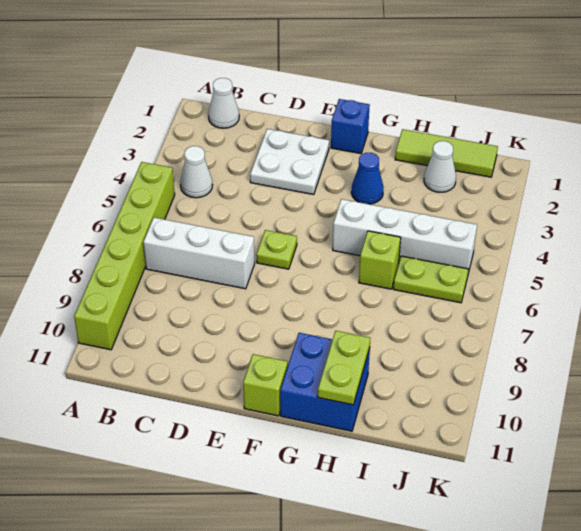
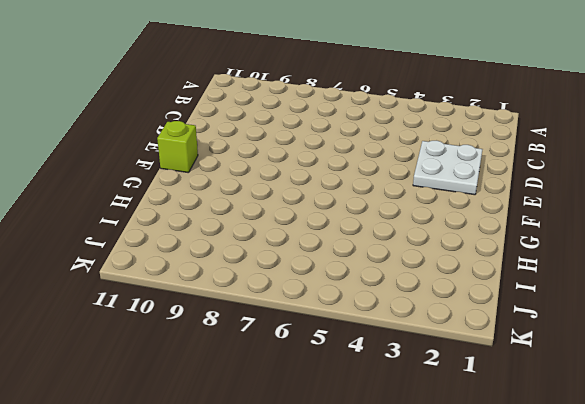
none -> lime 1x6 brick [74,162,175,350]
none -> white 1x1 cone [208,78,239,128]
none -> white 1x1 cone [180,146,212,198]

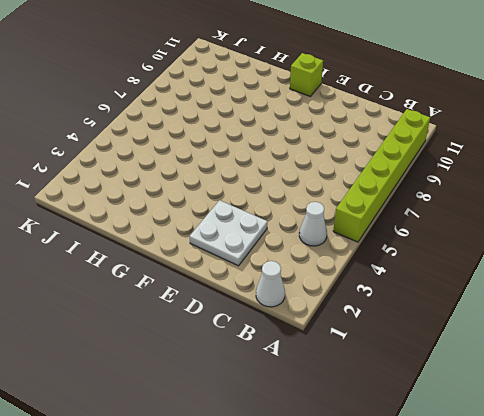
none -> white 1x3 brick [143,218,255,289]
none -> lime 1x1 plate [256,230,297,269]
none -> blue 1x1 brick [331,99,370,154]

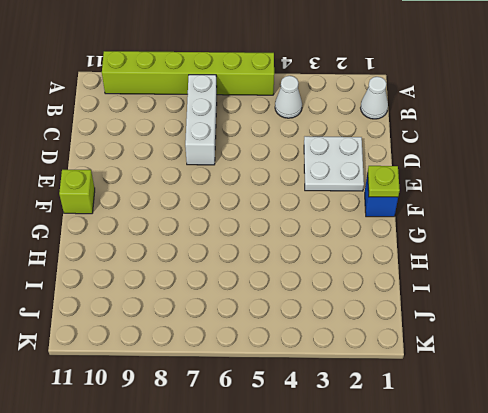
lime 1x1 plate [368,166,400,197] -> lime 1x1 plate moved to [256,230,297,269]
none -> blue 1x1 cone [351,153,384,204]
none -> white 1x4 brick [333,199,477,273]
none -> blue 2x2 brick [280,333,370,431]

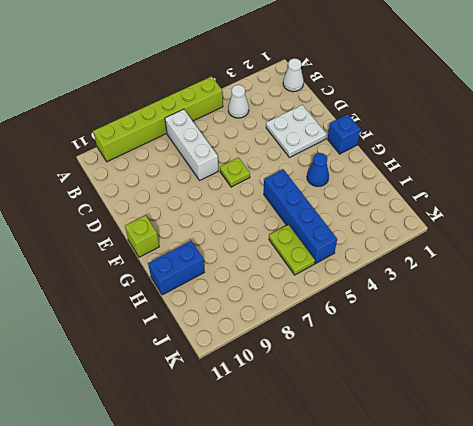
blue 1x4 brick [264,169,337,264] -> white 1x4 brick [333,199,477,273]
blue 1x2 brick [148,241,204,295] -> blue 2x2 brick [280,333,370,431]
none -> lime 1x3 tile [395,129,498,177]
none -> lime 1x1 brick [359,231,401,289]
none -> white 1x1 cone [424,141,456,192]

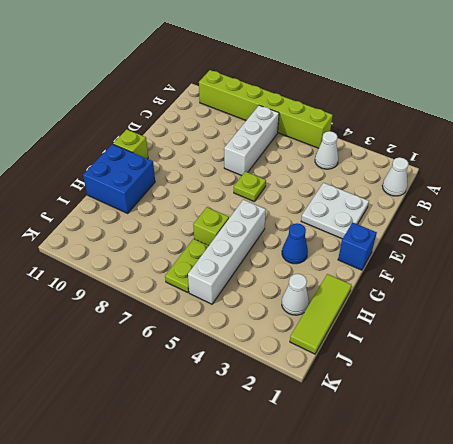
none -> lime 1x2 plate [318,331,370,405]

